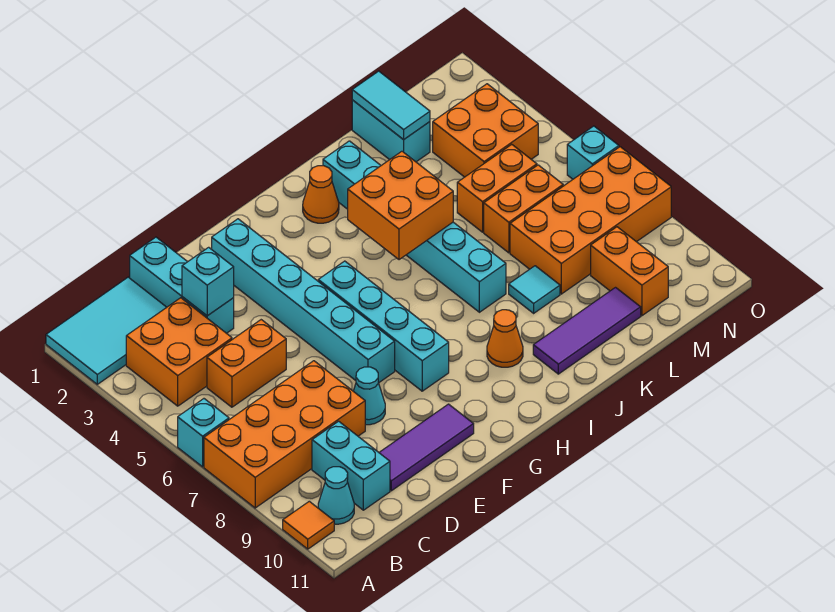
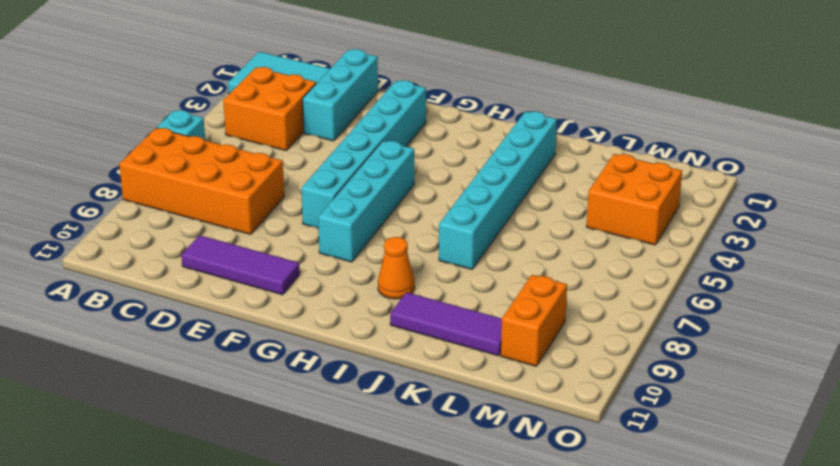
none -> orange 1x1 tile [283,501,334,549]
none -> cyan 1x1 cone [318,467,354,524]
none -> orange 1x2 brick [207,320,286,407]

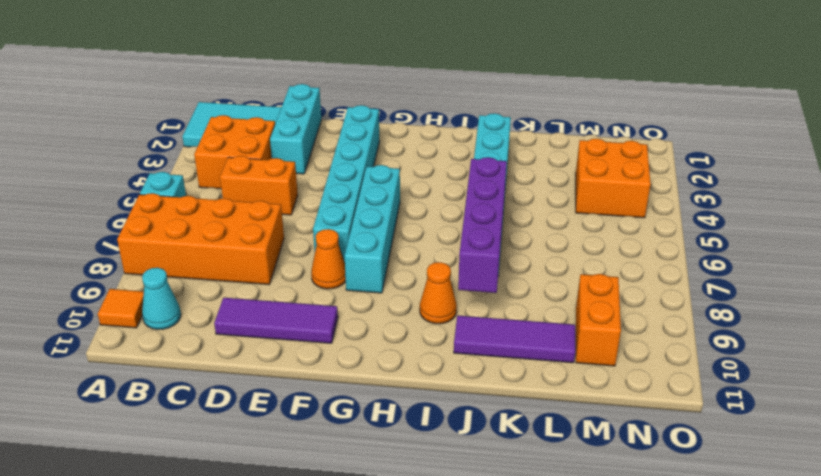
orange 1x1 cone [311,229,346,289] -> orange 1x1 cone moved to [303,166,339,223]
purple 1x4 brick [458,157,507,293] -> none
none -> cyan 1x2 brick [312,421,390,510]
none -> cyan 1x1 cone [353,367,385,425]
none -> cyan 1x1 tile [509,266,560,313]

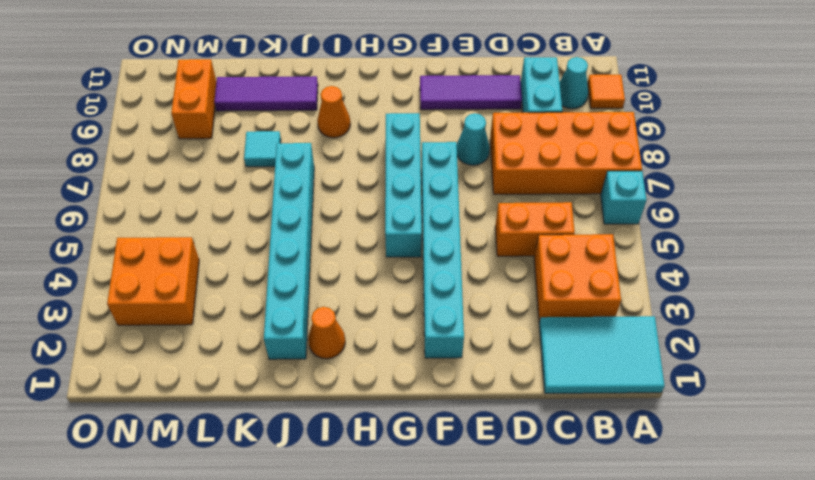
none -> cyan 1x3 brick [130,237,234,333]
none -> cyan 1x2 brick [352,100,430,162]
none -> orange 1x2 brick [457,144,537,232]

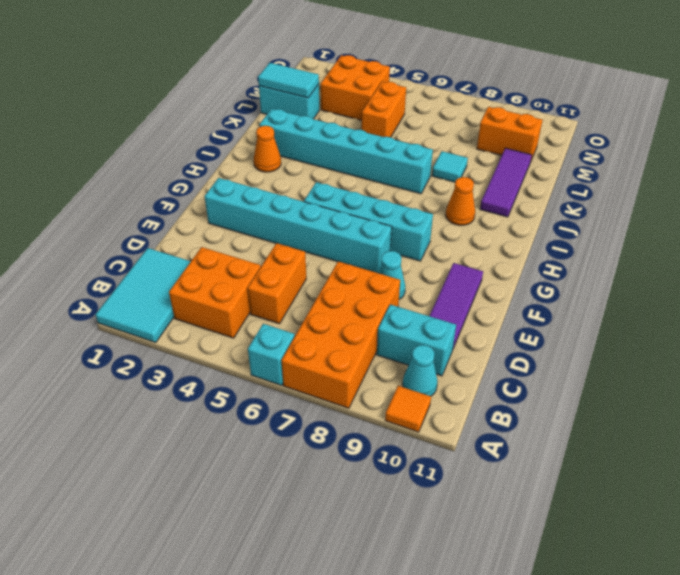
none -> cyan 1x3 brick [130,237,234,333]
none -> orange 1x2 brick [484,165,563,253]
none -> orange 2x4 brick [510,147,671,294]

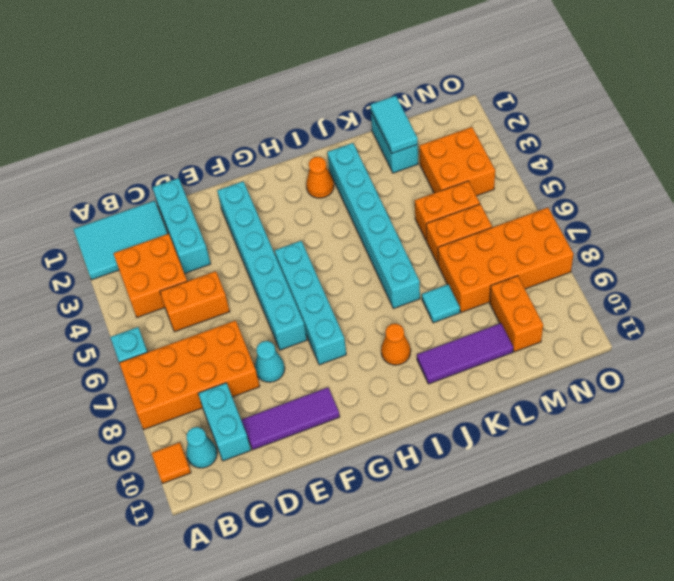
none -> cyan 1x1 brick [567,126,619,179]
none -> cyan 1x1 brick [182,247,234,316]
none -> orange 2x2 brick [348,151,453,260]

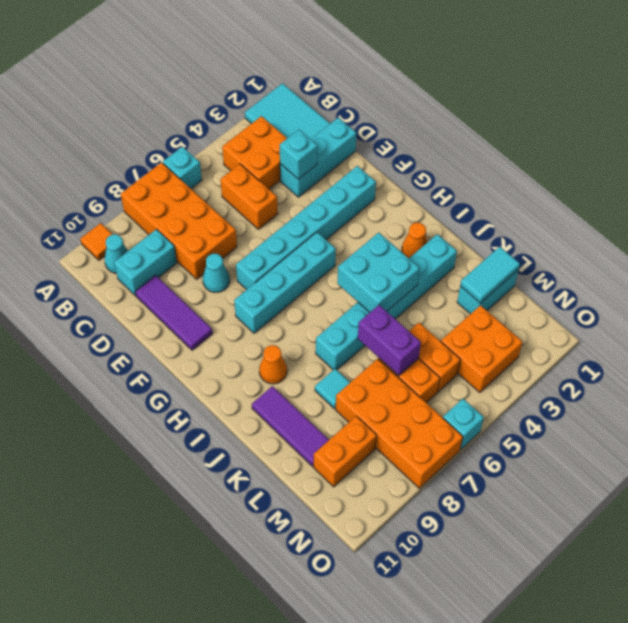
cyan 2x2 brick [337,232,420,312] -> orange 2x2 brick [348,151,453,260]
purple 1x2 brick [358,305,421,376] -> none

